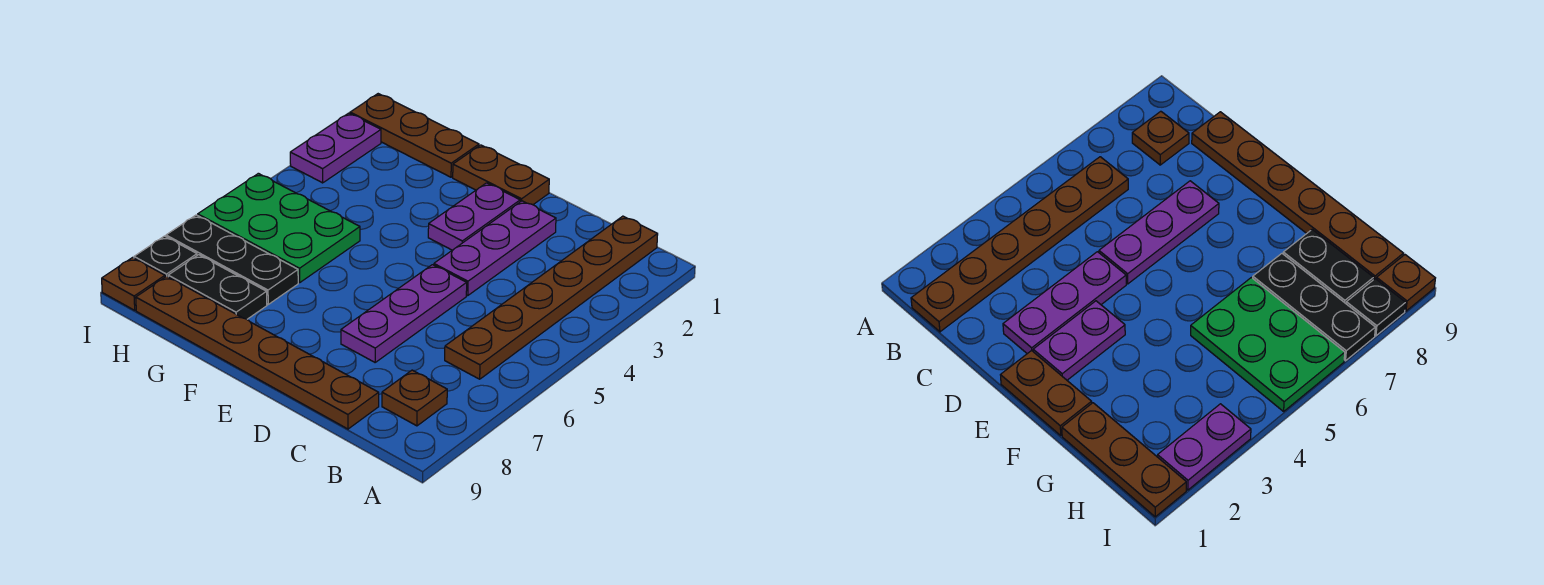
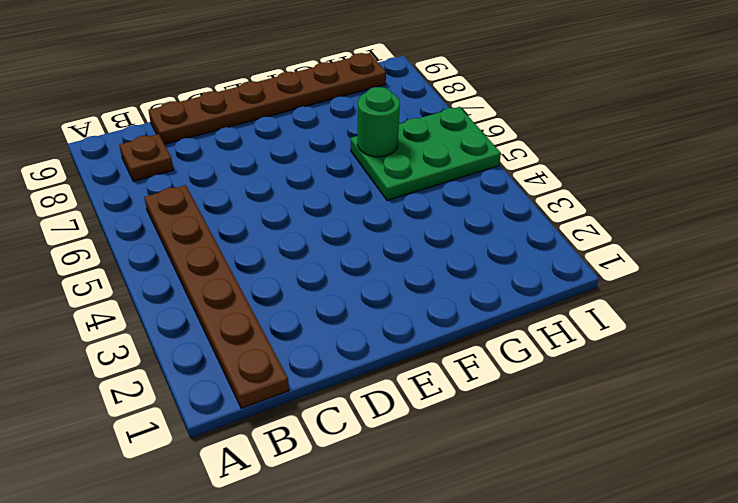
green 1x1 round brick [357,87,400,157] -> none
none -> purple 1x3 plate [434,201,556,296]
none -> purple 1x3 plate [341,265,467,362]
none -> brown 1x2 plate [453,145,549,205]

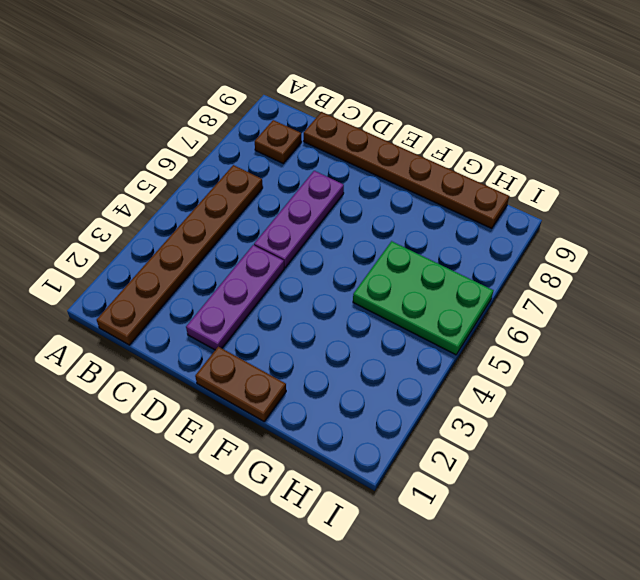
none -> purple 1x2 plate [428,183,520,250]
none -> brown 1x3 plate [350,94,479,177]
none -> black 1x3 plate [166,215,298,304]

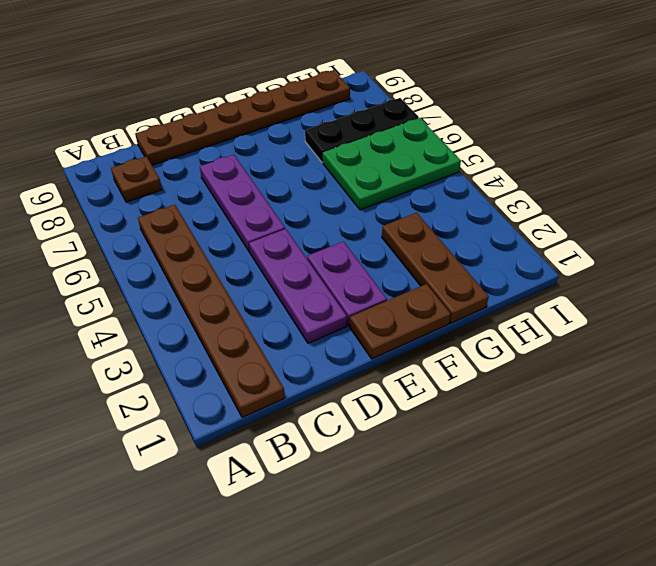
brown 1x3 plate [382,213,489,323] -> brown 1x3 plate turned to [350,94,479,177]
none -> black 1x2 plate [168,255,267,319]
none -> purple 1x2 plate [290,113,381,183]
none -> black 1x1 plate [134,236,197,277]

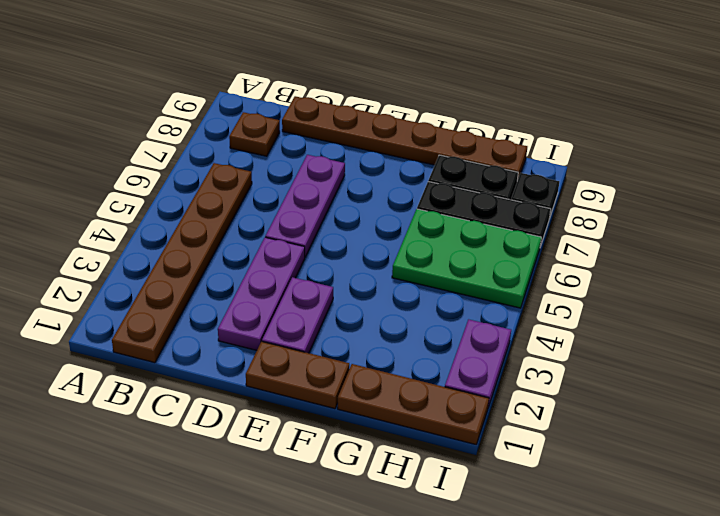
none -> brown 1x1 plate [102,258,165,310]

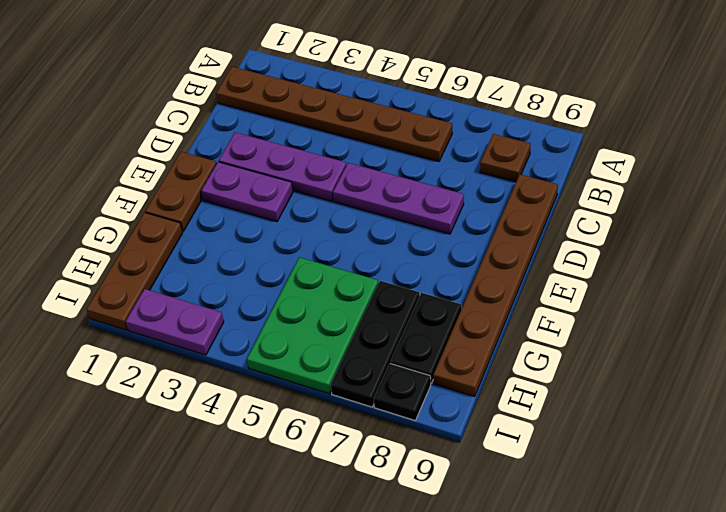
none -> brown 1x1 plate [102,258,165,310]

